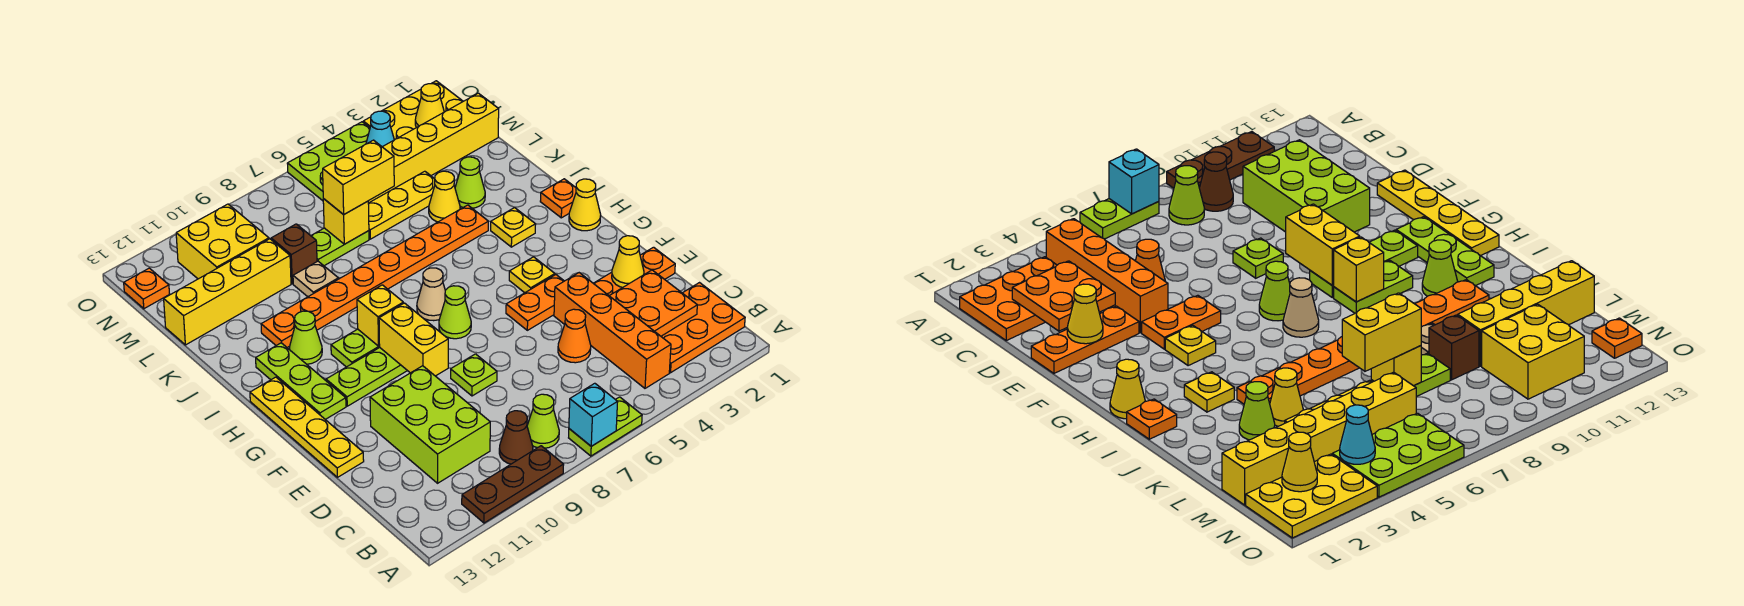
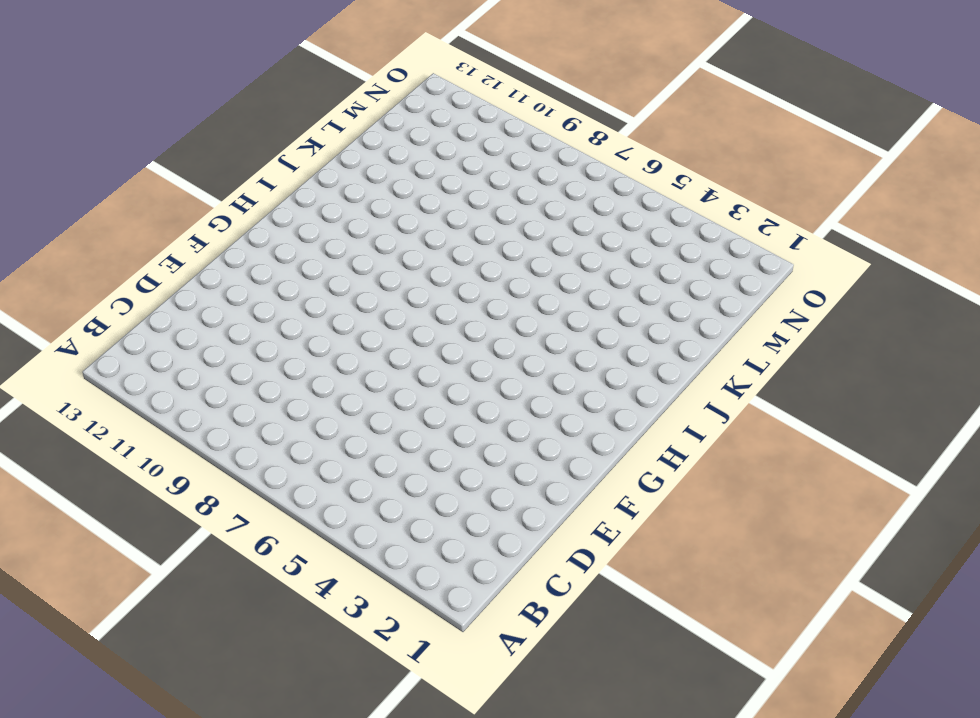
none -> lime 1x2 plate [569,397,642,456]
none -> brown 1x3 plate [462,446,564,523]
none -> orange 2x3 plate [661,283,745,373]
none -> orange 1x4 brick [554,273,671,388]

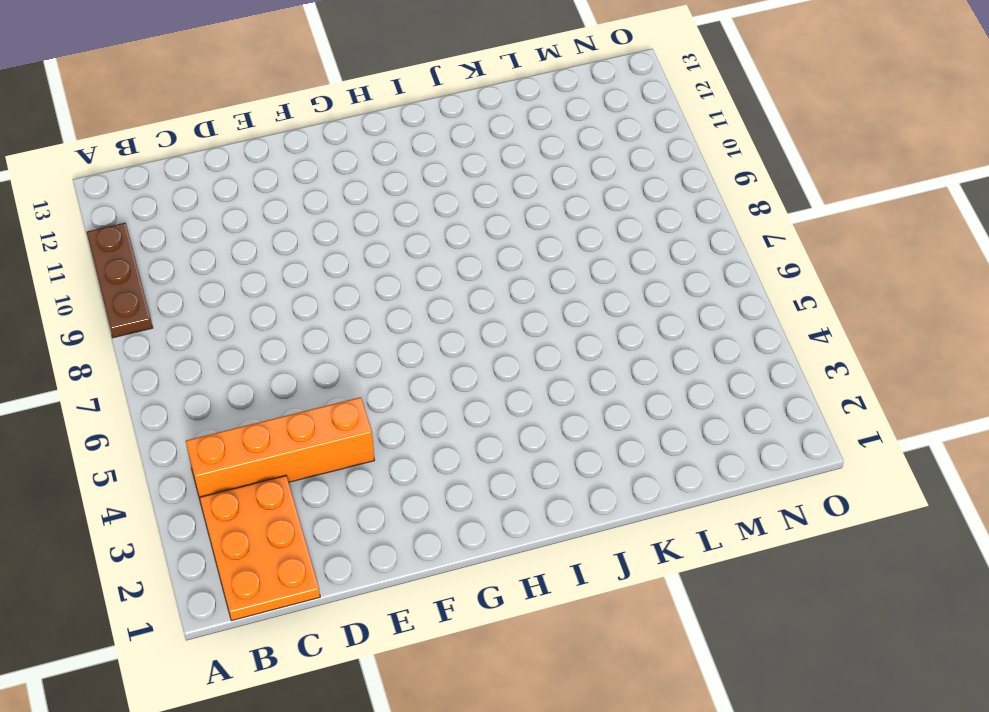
none -> lime 1x2 plate [569,397,642,456]
none -> lime 1x1 cone [527,394,559,448]
none -> brown 1x1 cone [499,411,533,464]
none -> lime 2x3 brick [370,366,490,483]

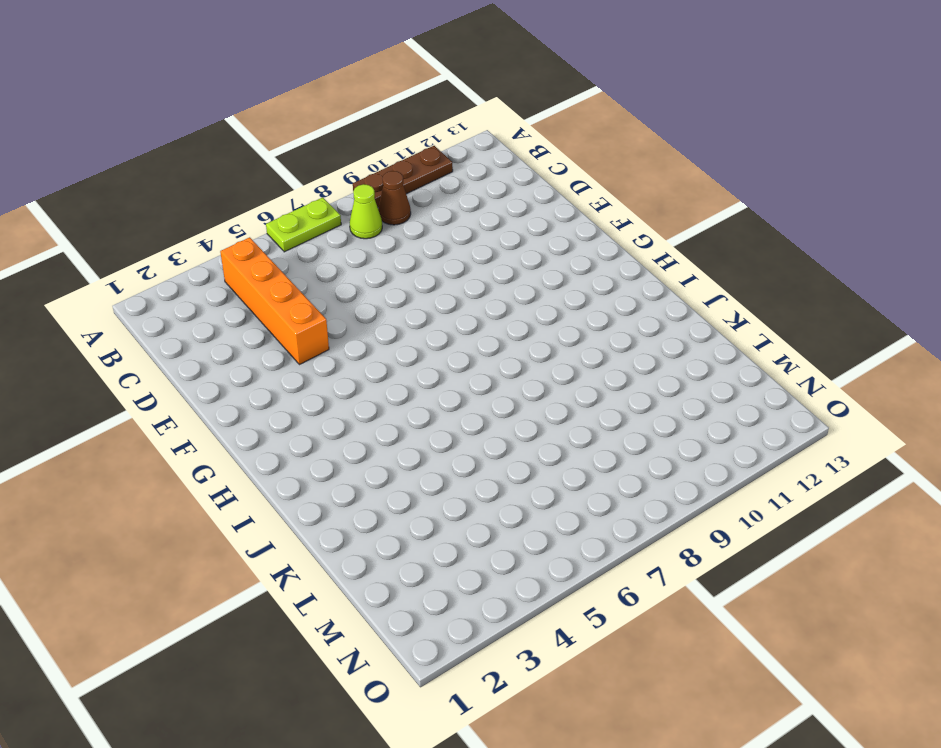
none -> orange 2x3 plate [661,283,745,373]
none -> lime 2x3 brick [370,366,490,483]
none -> orange 1x1 cone [558,309,591,363]
none -> orange 1x3 plate [593,247,675,296]

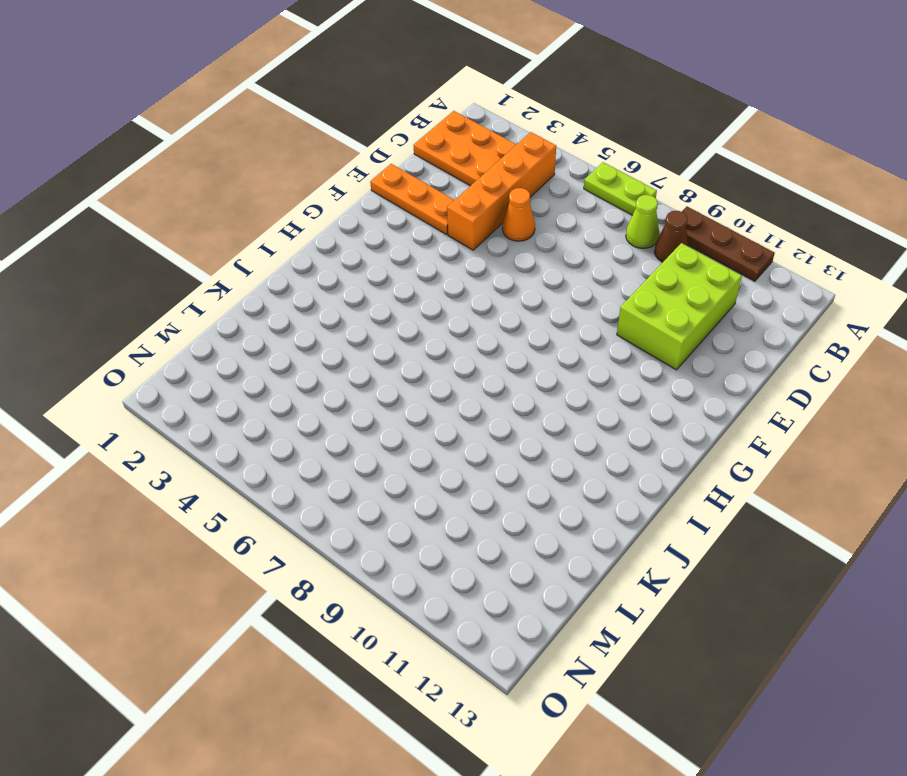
none -> lime 1x1 plate [451,354,497,396]
none -> yellow 1x4 plate [250,377,364,477]
none -> orange 1x2 plate [506,275,564,330]
none -> yellow 1x1 plate [509,257,555,293]

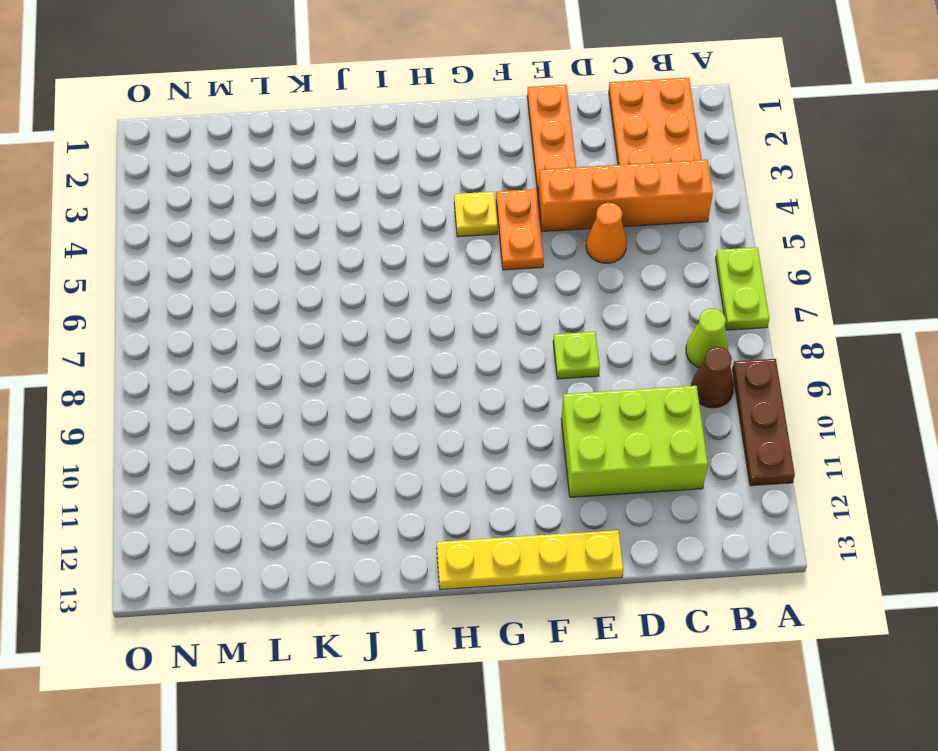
none -> lime 1x1 cone [439,286,471,339]
none -> lime 1x3 plate [326,348,407,406]
none -> lime 1x3 plate [256,343,346,419]
none -> yellow 1x1 cone [569,179,601,231]

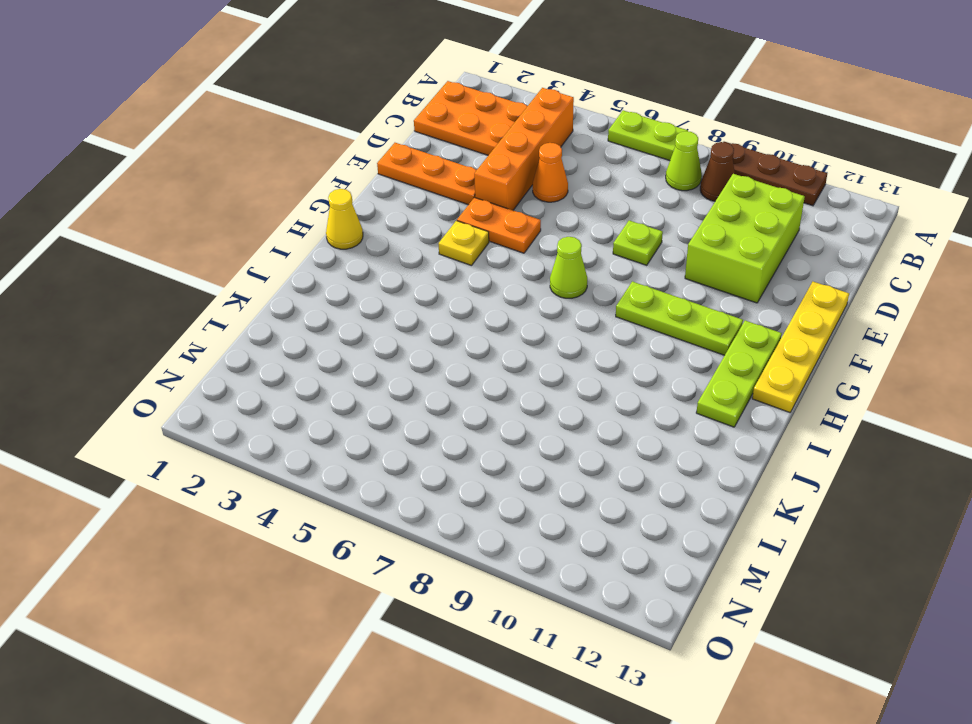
none -> tan 1x1 cone [417,268,445,321]
none -> lime 1x2 plate [331,329,380,367]
none -> orange 1x1 plate [540,179,576,218]
none -> yellow 1x1 plate [491,208,536,247]

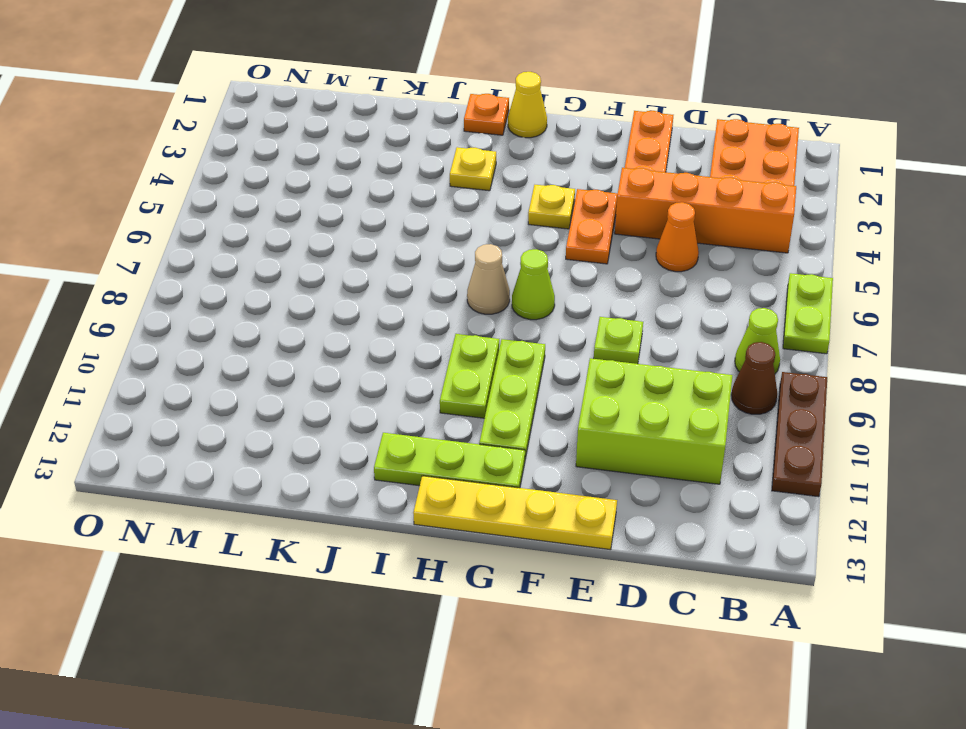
none -> lime 1x1 cone [289,311,322,364]
none -> orange 1x8 plate [261,205,488,347]
none -> lime 1x1 cone [455,157,485,208]
none -> yellow 1x1 cone [429,171,460,222]

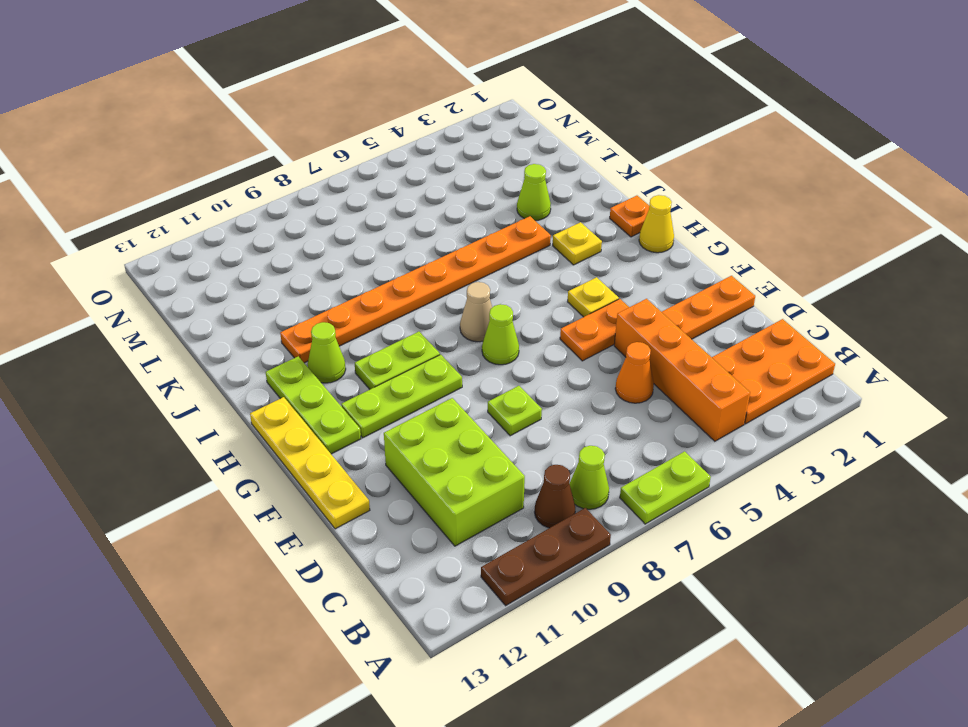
none -> yellow 1x1 cone [429,171,460,222]
none -> tan 1x1 plate [293,261,338,297]
none -> yellow 1x3 plate [368,171,435,239]
none -> lime 1x2 plate [311,228,369,266]

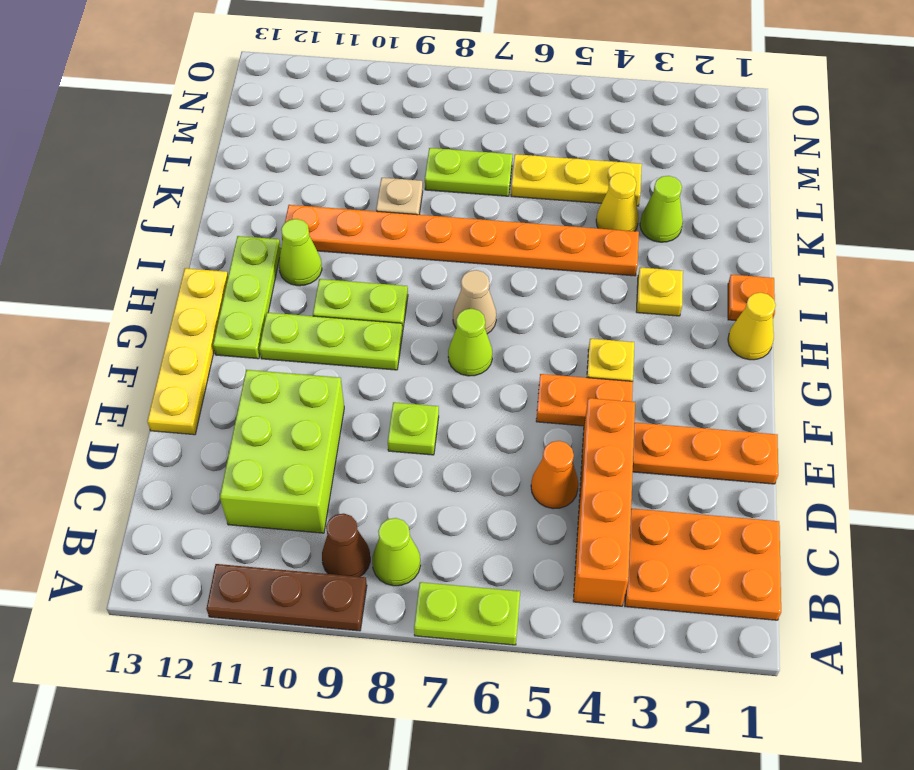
none -> brown 1x1 brick [271,224,317,284]
none -> yellow 1x4 brick [164,239,291,345]
none -> yellow 1x6 brick [368,93,499,203]
none -> yellow 2x2 brick [176,204,269,279]

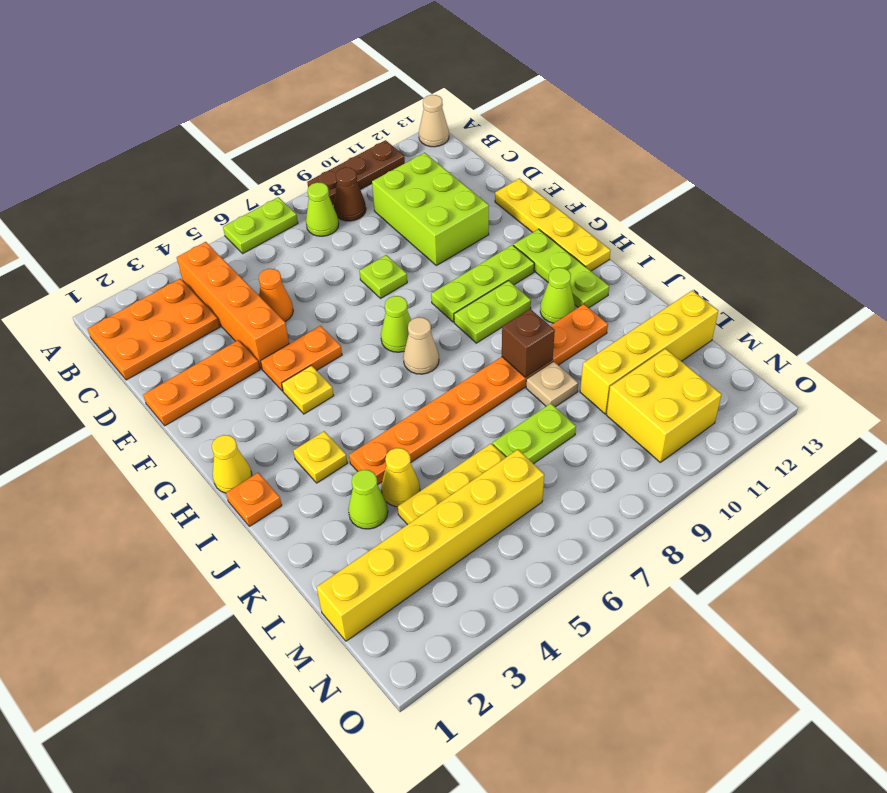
tan 1x1 cone [419,95,449,147] -> none
brown 1x1 brick [502,309,555,378] -> brown 1x1 brick moved to [271,224,317,284]
none -> yellow 2x3 plate [363,81,463,140]
none -> lime 2x3 plate [287,122,370,201]
none -> orange 1x1 plate [124,268,169,309]
none -> cyan 1x1 brick [569,383,618,446]

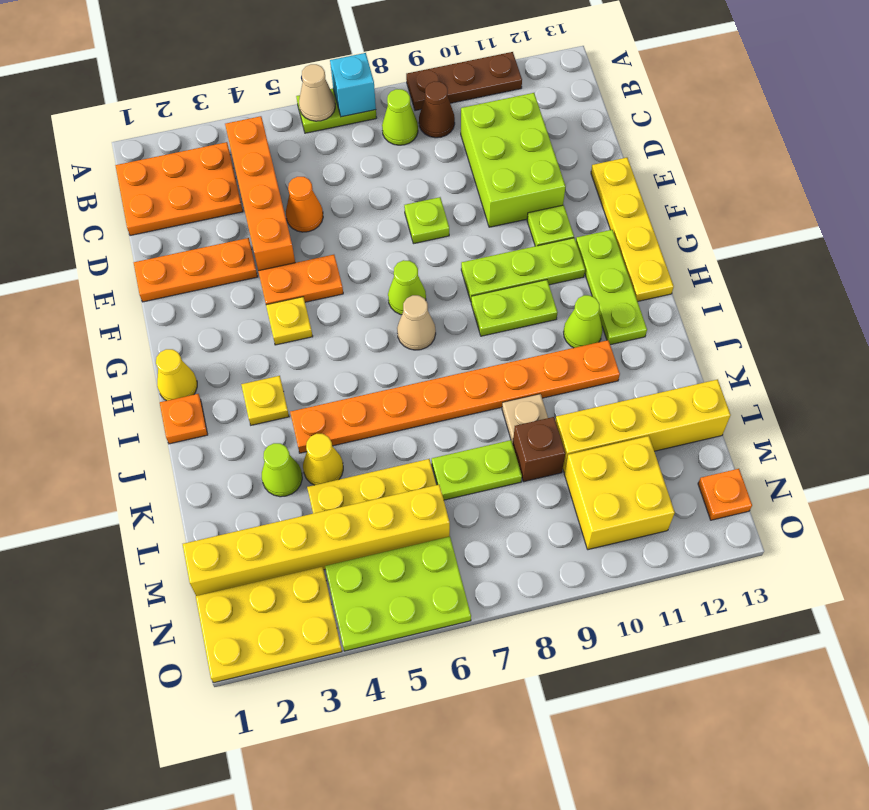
tan 1x1 cone [299,64,335,121] -> none
lime 1x1 plate [527,205,574,246] -> none
none -> orange 2x2 plate [610,270,697,336]
none -> yellow 1x1 cone [612,236,644,288]
none -> yellow 1x2 brick [379,303,448,376]
none -> yellow 1x1 brick [357,285,403,346]

